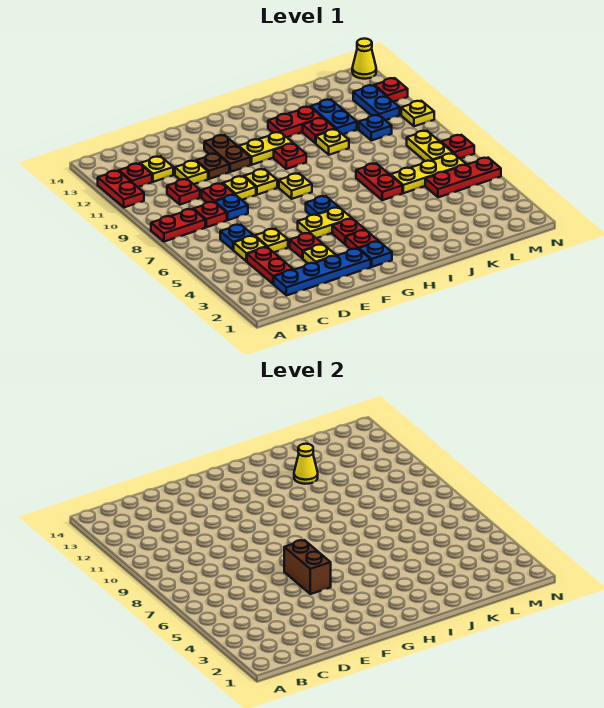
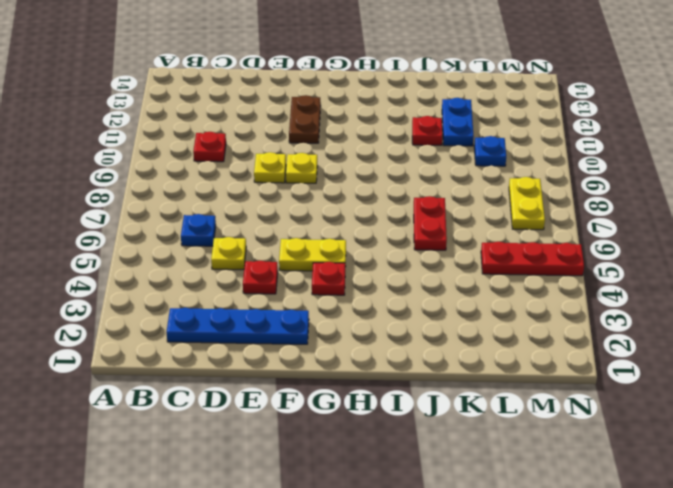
none -> red 1x2 plate [151,209,205,242]
none -> red 1x2 plate [98,171,144,207]
none -> red 1x1 plate [119,164,152,187]
none -> red 1x2 plate [247,247,293,284]

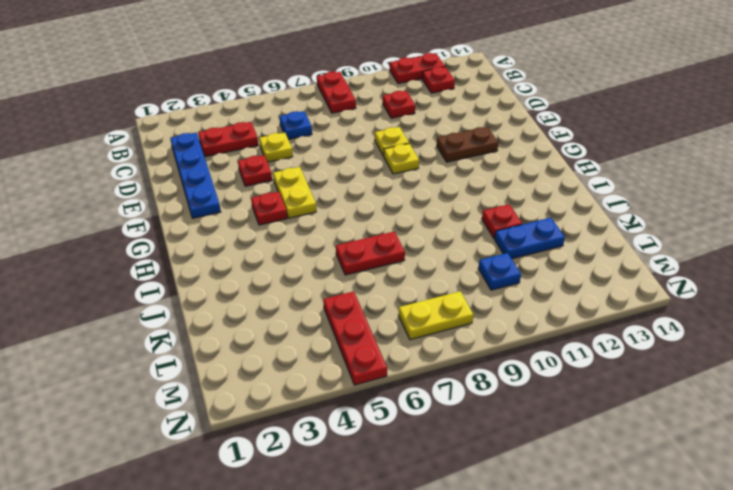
none -> yellow 1x1 plate [234,236,266,261]
none -> red 1x1 plate [194,202,227,227]
none -> yellow 1x1 plate [140,156,173,182]
none -> blue 1x1 plate [215,195,248,220]

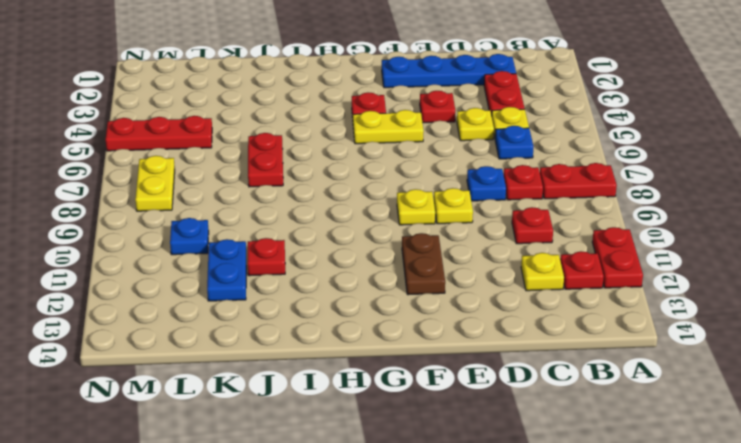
none -> red 1x1 plate [202,183,235,202]
none -> yellow 1x1 plate [175,161,208,184]
none -> yellow 1x1 plate [303,244,336,263]
none -> brown 1x1 plate [196,154,229,179]

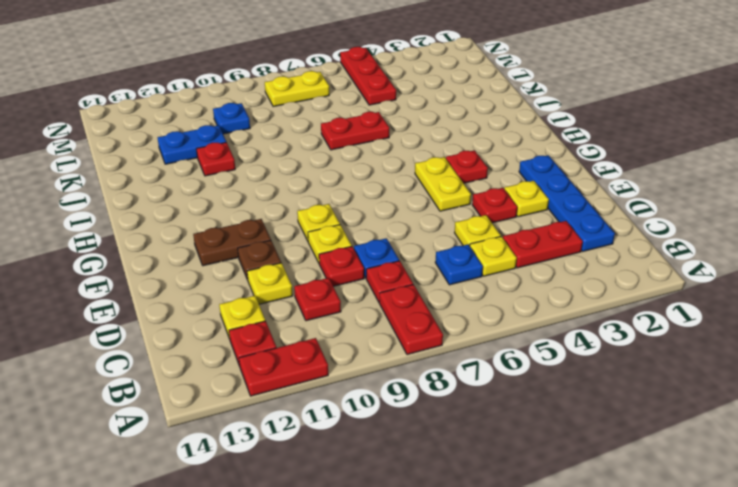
none -> blue 1x1 plate [359,242,392,267]
none -> red 1x1 plate [346,230,379,249]
none -> blue 1x1 plate [306,196,339,215]
none -> yellow 1x1 plate [279,173,312,199]

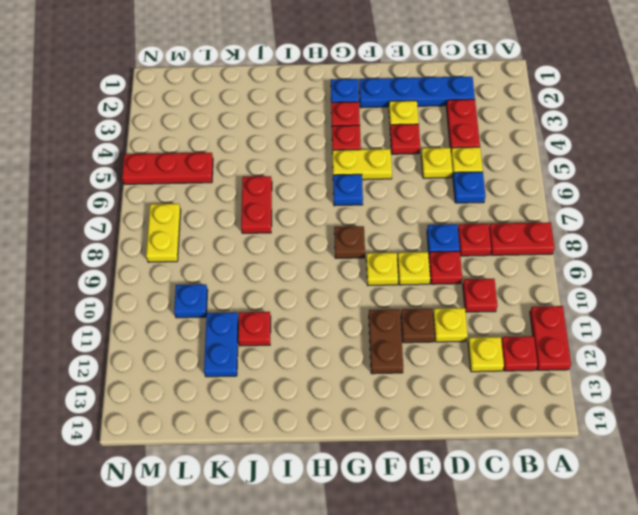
brown 1x1 plate [334,226,365,258] -> yellow 1x1 plate [279,173,312,199]
none -> yellow 1x2 plate [239,132,293,165]
none -> red 1x1 plate [274,143,306,169]
none -> red 1x2 plate [268,107,322,137]
none -> yellow 1x1 plate [316,129,349,155]

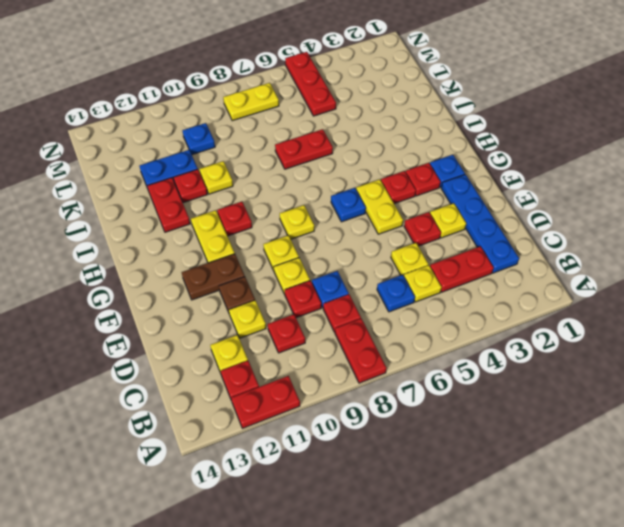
none -> yellow 1x3 plate [391,153,466,193]
none -> blue 1x2 plate [353,85,400,120]
none -> red 1x1 plate [441,135,474,158]
none -> yellow 1x1 plate [401,101,434,126]

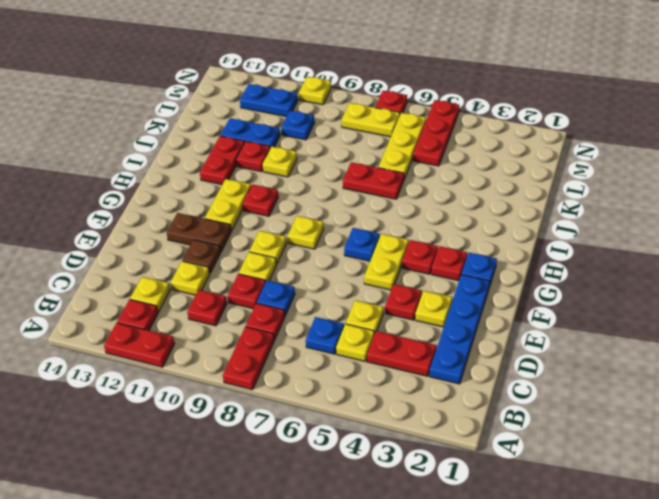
none -> red 1x1 plate [375,78,408,102]
none -> yellow 1x1 cone [352,39,376,79]
none -> brown 1x2 brick [284,540,331,594]
none -> yellow 1x1 cone [294,444,318,484]

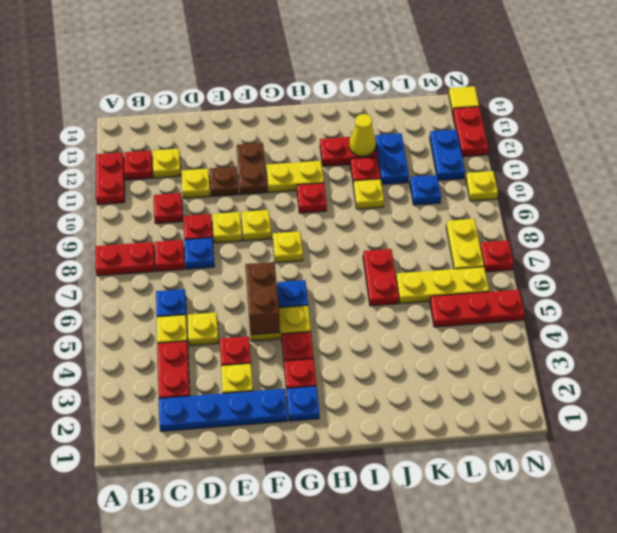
red 1x2 plate [453,107,488,157] -> red 1x1 plate [375,78,408,102]
yellow 1x1 tile [449,86,479,114] -> yellow 1x1 cone [352,39,376,79]

